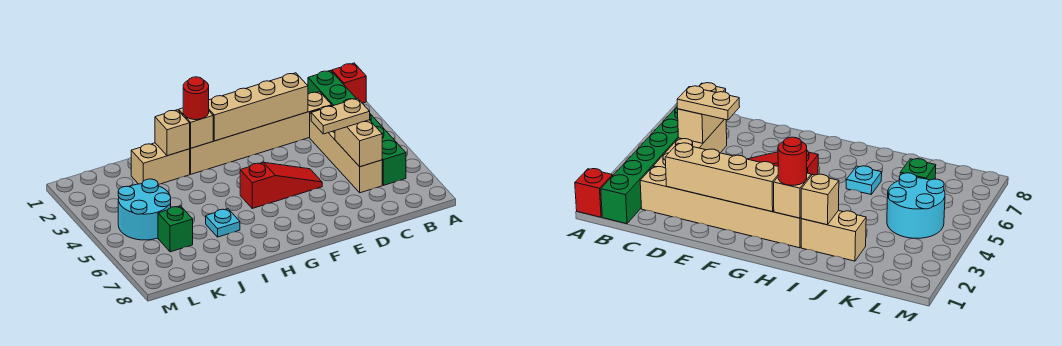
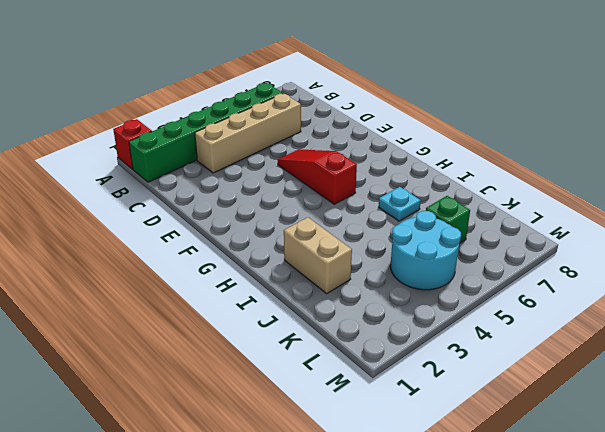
none -> tan 1x6 brick [190,92,332,174]
none -> tan 1x2 brick [335,120,382,167]
none -> tan 1x4 brick [209,73,308,141]

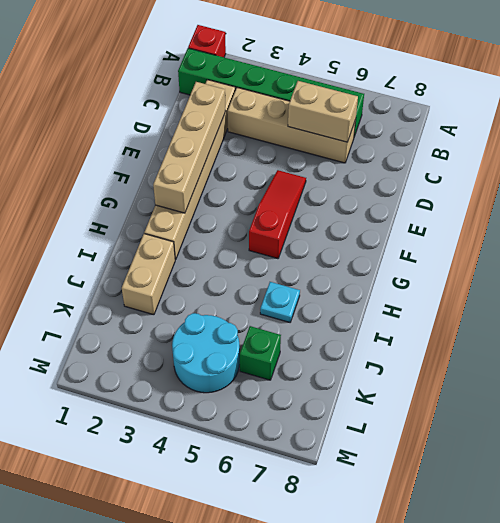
none -> tan 1x1 brick [179,108,213,148]
none -> tan 1x1 brick [155,110,190,156]
none -> tan 1x2 plate [311,98,370,134]

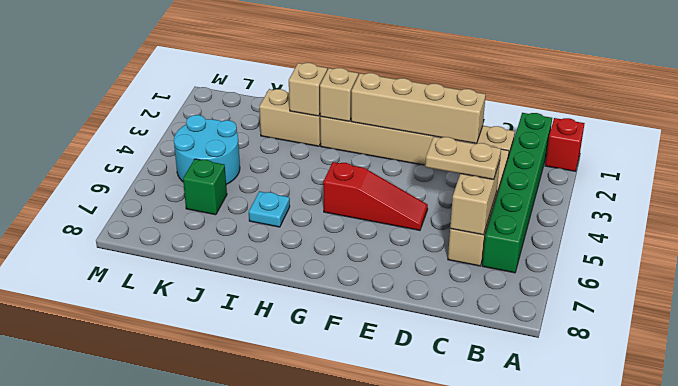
none -> red 1x1 round brick [183,77,209,120]

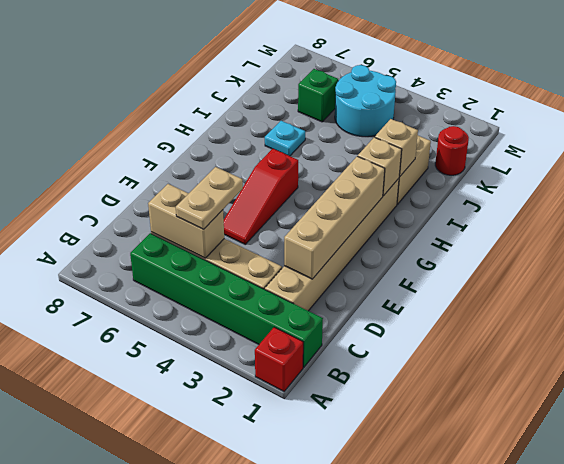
red 1x1 round brick [435,126,469,175] -> red 1x1 round brick moved to [183,77,209,120]

